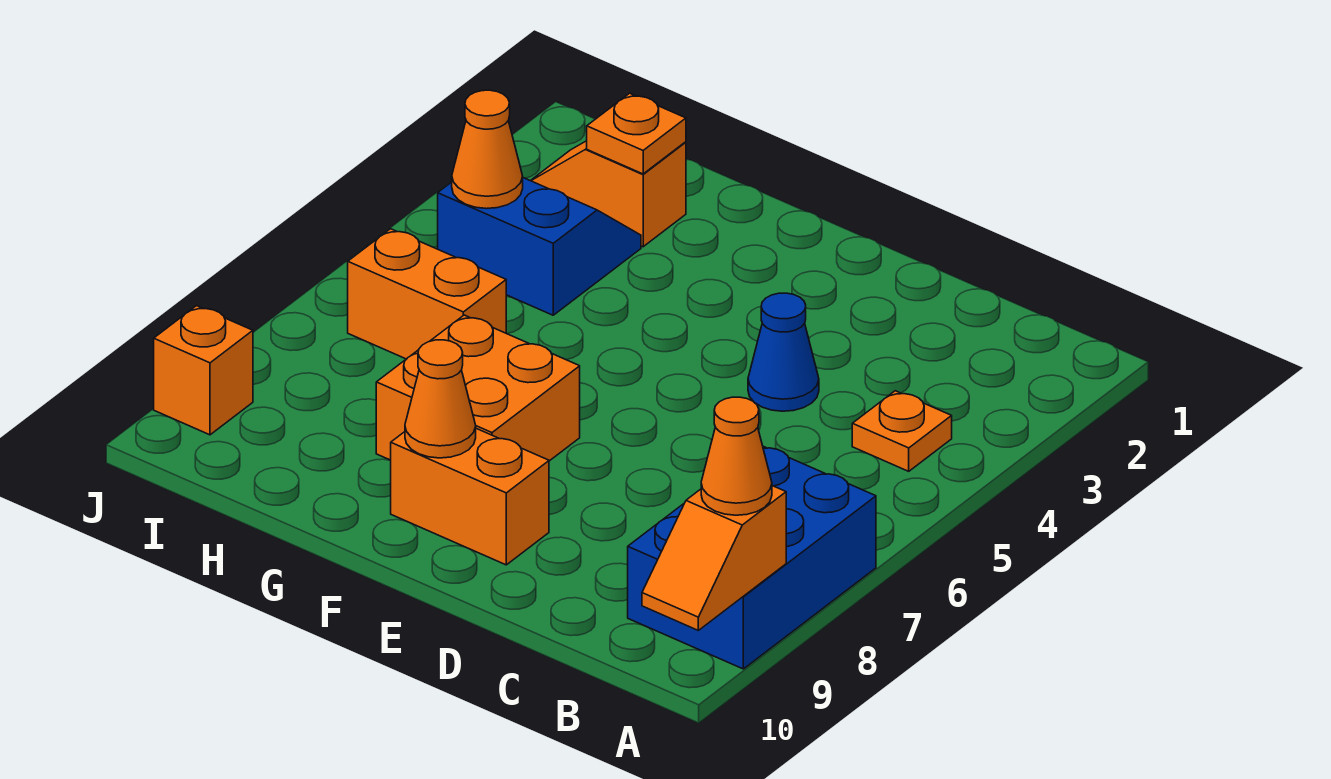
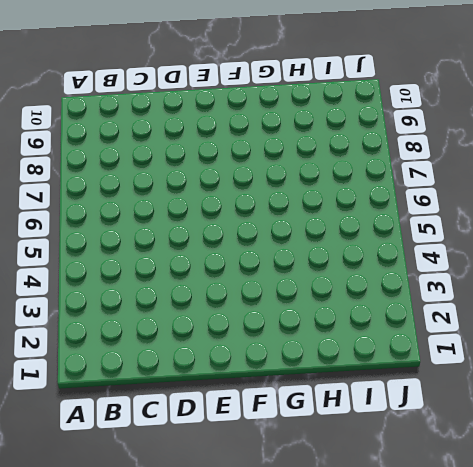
none -> blue 2x3 brick [628,446,876,669]
none -> orange 1x1 plate [852,391,952,471]
none -> blue 1x1 cone [748,293,819,411]

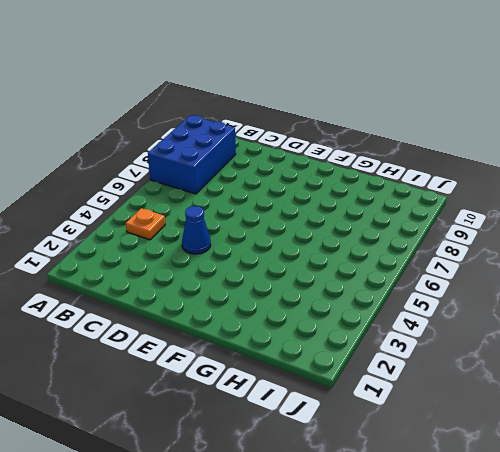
none -> orange 1x2 brick [391,428,549,565]
none -> orange 2x2 brick [376,315,580,461]
none -> orange 1x2 slope [531,141,686,247]

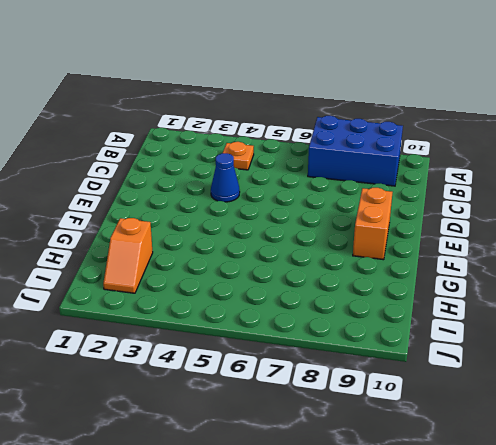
none -> orange 2x2 brick [376,315,580,461]
none -> blue 2x2 slope [438,178,641,315]
none -> orange 1x2 brick [348,229,506,359]

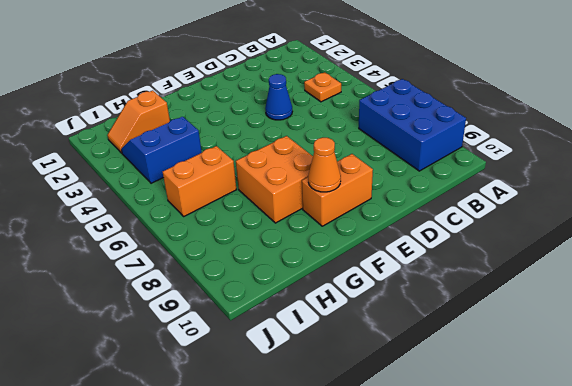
none -> orange 1x1 brick [154,306,253,435]
none -> orange 1x2 slope [642,486,786,630]
none -> orange 1x1 plate [587,93,686,174]

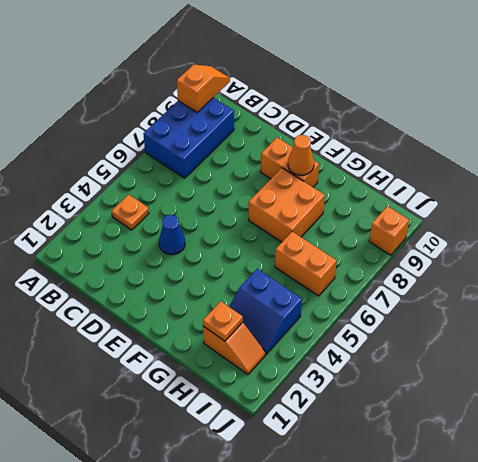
none -> orange 1x1 cone [452,90,523,209]
none -> orange 1x1 cone [701,397,772,515]

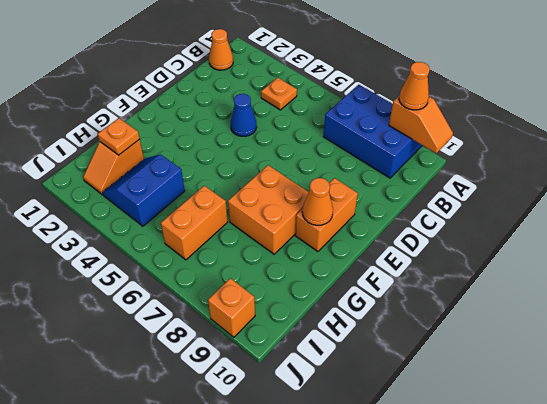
orange 1x1 cone [209,29,233,70] -> orange 1x1 cone moved to [452,90,523,209]

